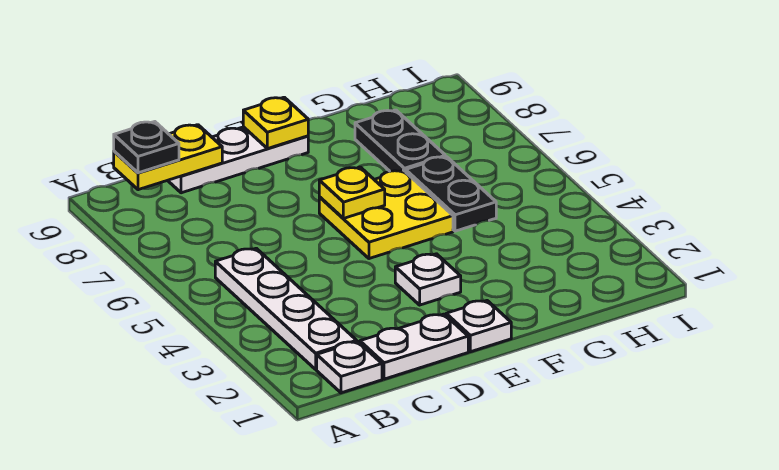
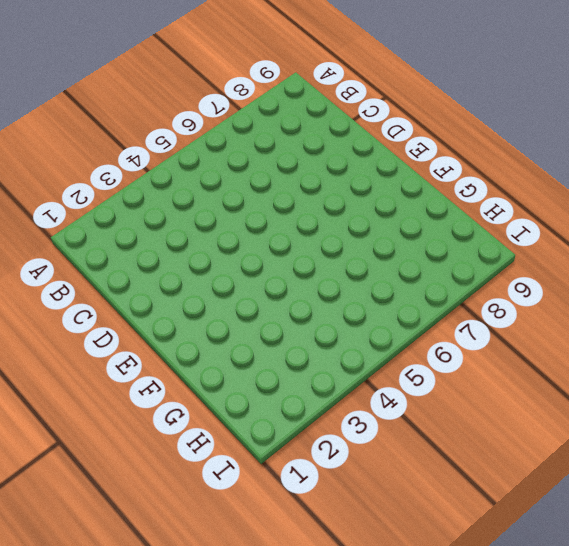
none -> white 1x1 plate [317,342,382,393]
none -> white 1x4 plate [215,248,357,369]
none -> white 1x2 plate [360,314,468,379]

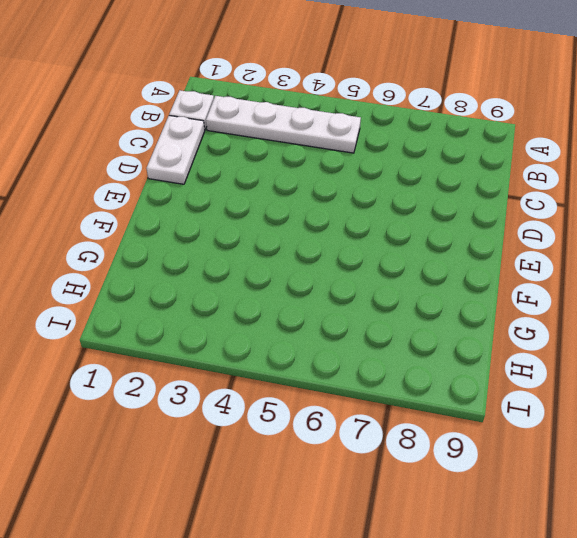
none -> white 1x3 plate [168,127,308,193]
none -> white 1x1 plate [446,301,511,352]
none -> white 1x1 plate [395,254,461,305]

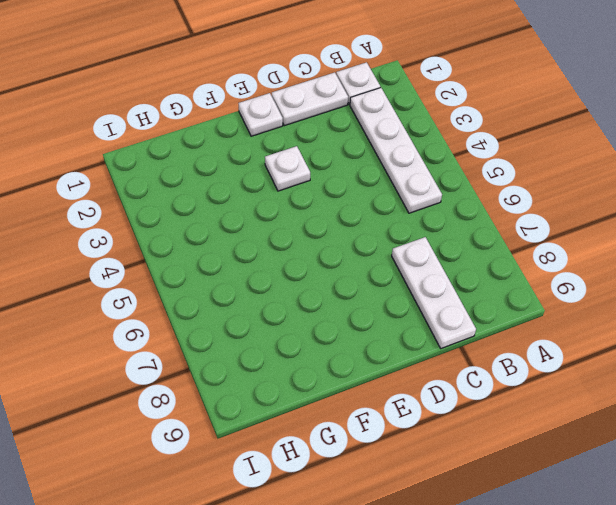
white 1x3 plate [392,237,476,348] -> white 1x3 plate turned to [168,127,308,193]
none -> yellow 2x2 plate [319,170,453,259]
none -> black 1x2 plate [406,157,496,231]
none -> black 1x2 plate [355,110,445,172]

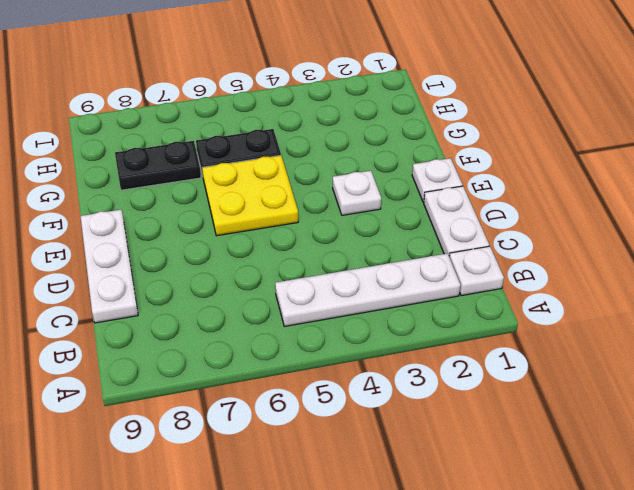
none -> yellow 1x2 plate [114,125,222,190]
none -> yellow 1x1 plate [319,167,385,218]
none -> yellow 1x1 plate [243,97,308,149]

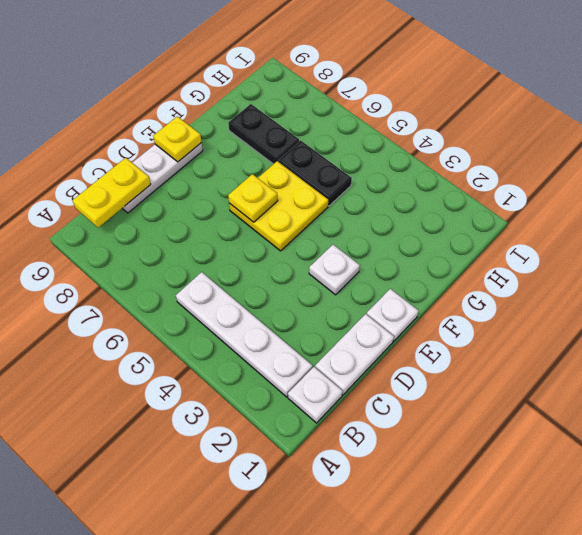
none -> black 1x1 plate [114,122,179,173]

